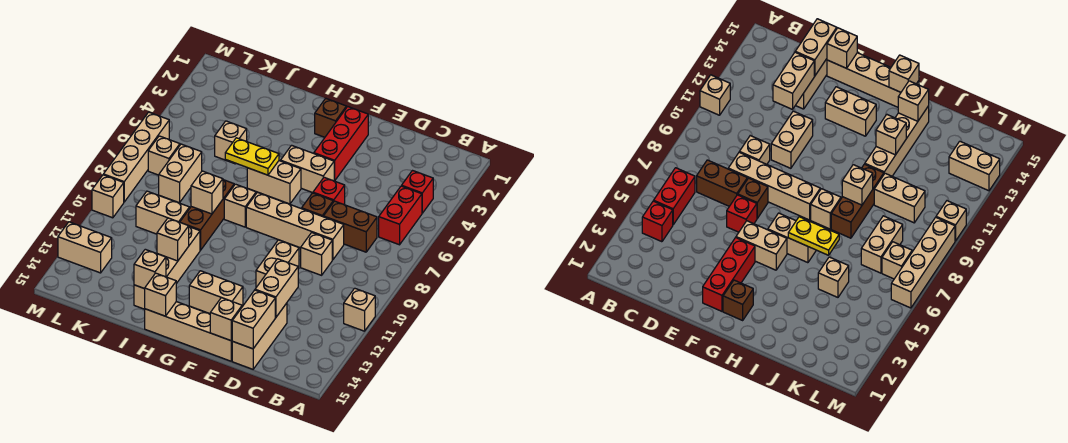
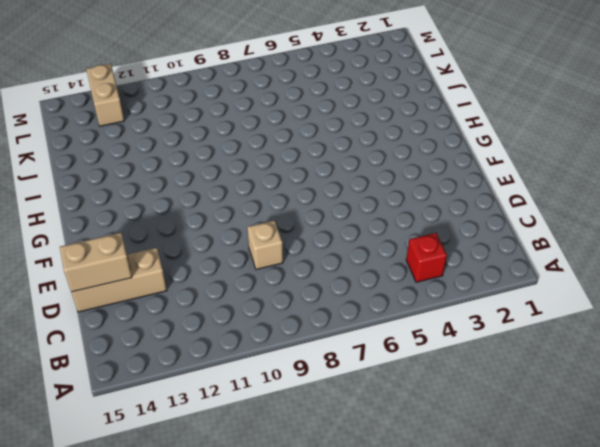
none -> tan 1x1 brick [344,288,375,331]
none -> red 1x2 brick [379,186,422,245]
none -> brown 1x2 brick [324,201,377,252]
none -> tan 1x4 brick [246,192,344,260]

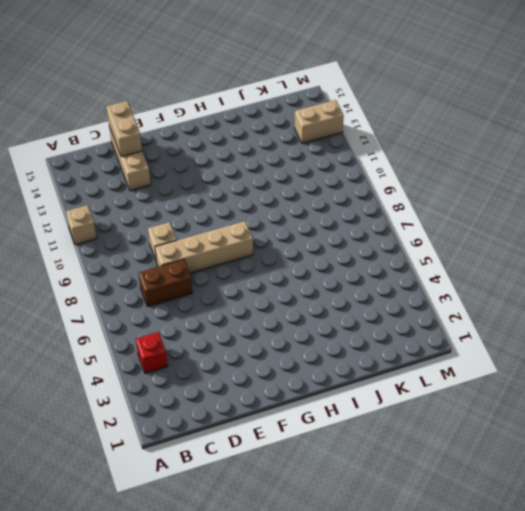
none -> red 1x2 brick [379,186,422,245]
none -> red 1x1 brick [313,177,345,205]
none -> brown 1x1 brick [302,193,333,217]
none -> tan 1x2 brick [256,240,299,287]

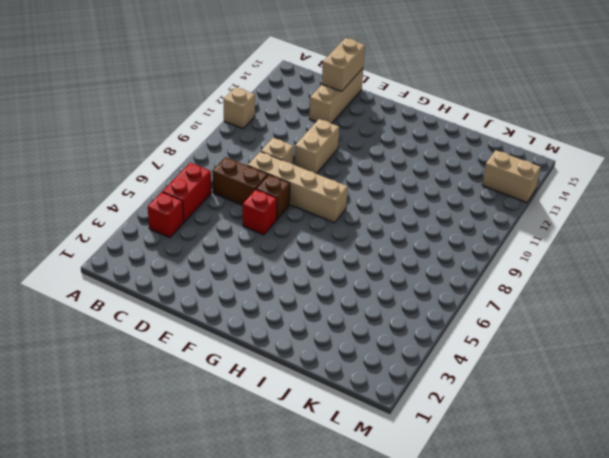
none -> tan 1x4 brick [145,302,232,361]
none -> red 1x3 brick [314,107,368,181]
none -> tan 1x2 brick [281,145,334,193]
none -> tan 1x2 brick [189,271,243,314]

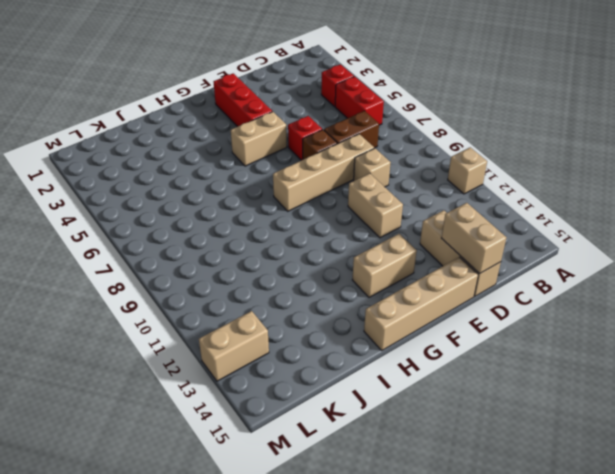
none -> brown 1x1 brick [315,98,346,137]
none -> tan 1x2 brick [247,161,301,204]
none -> tan 1x1 brick [224,184,256,227]
none -> brown 1x3 brick [180,180,234,250]

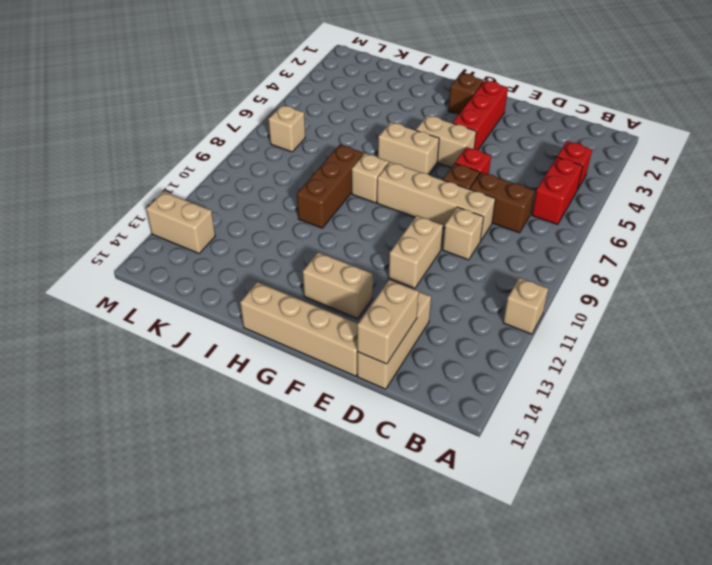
none -> tan 1x4 brick [134,227,200,309]
none -> tan 1x1 brick [215,121,247,164]
none -> tan 1x2 brick [136,191,190,234]
none -> tan 1x2 brick [159,144,202,203]

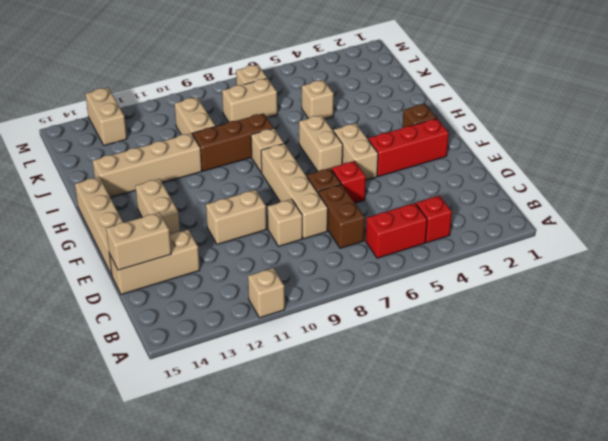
none -> tan 1x4 brick [103,112,169,202]
none -> tan 1x1 brick [92,175,124,218]
none -> tan 1x2 brick [255,259,298,317]
none -> tan 1x1 brick [210,298,242,341]

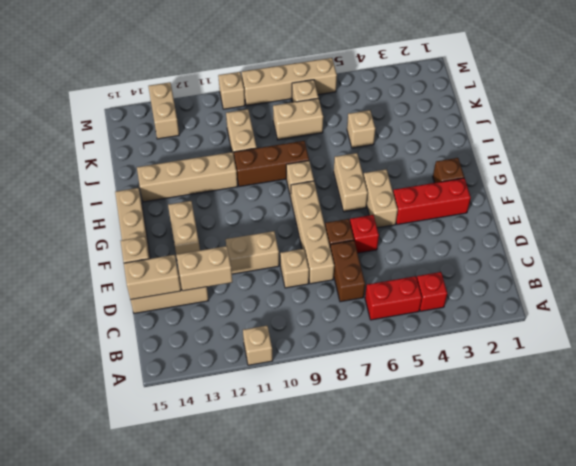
none -> yellow 1x2 plate [225,138,279,175]
none -> tan 1x1 brick [145,273,176,316]
none -> tan 1x1 brick [191,171,223,214]
none -> tan 1x1 brick [157,218,189,261]

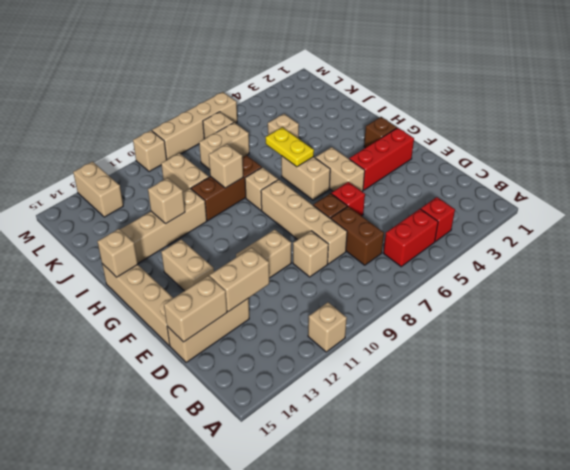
none -> tan 1x1 brick [210,298,242,341]
none -> tan 1x1 brick [134,249,166,289]

